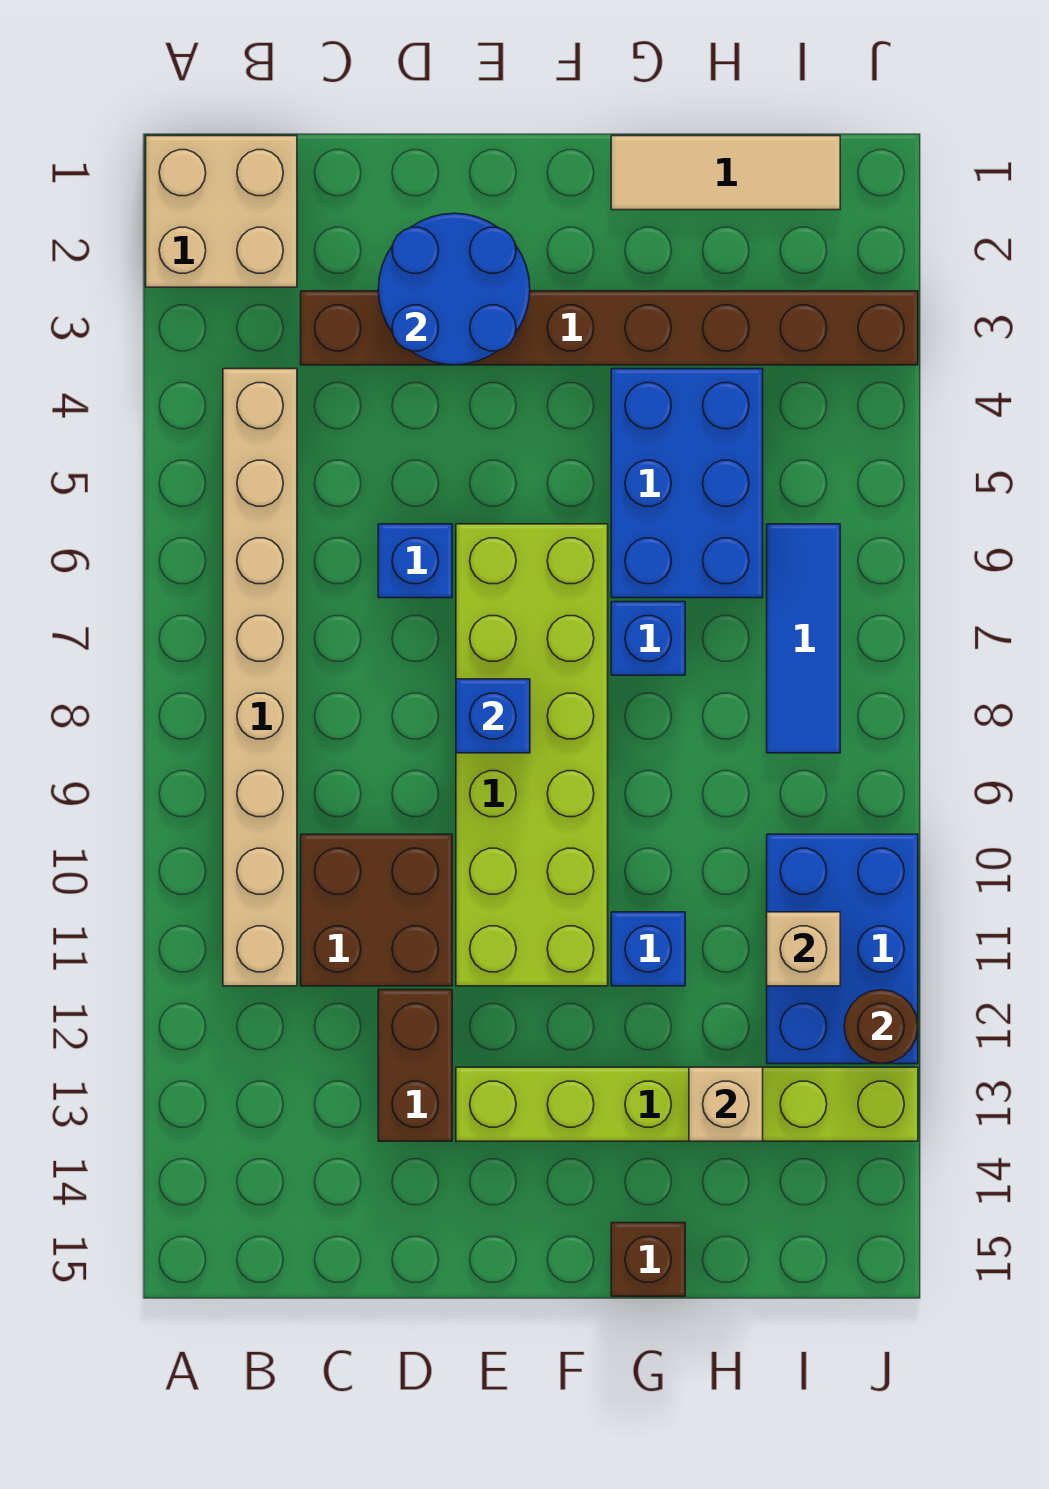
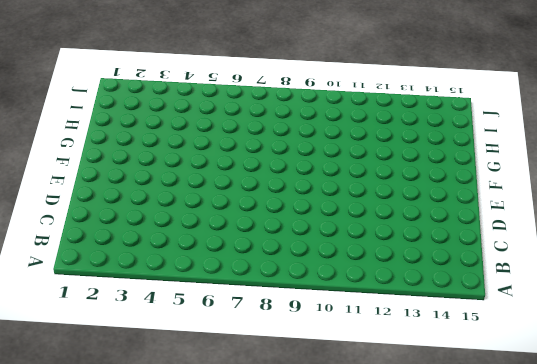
none -> tan 2x2 brick [146,136,297,287]
none -> tan 1x8 brick [223,369,297,986]
none -> brown 1x8 brick [301,291,918,365]

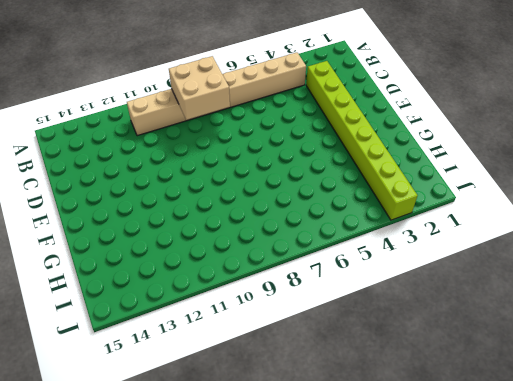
tan 2x2 brick [169,56,230,120] -> tan 2x2 brick moved to [146,136,297,287]
lime 1x8 brick [306,61,418,220] -> brown 1x8 brick [301,291,918,365]
none -> brown 2x2 brick [301,834,452,986]
none -> blue 1x1 brick [378,524,452,598]
none -> brown 1x2 brick [378,990,452,1141]

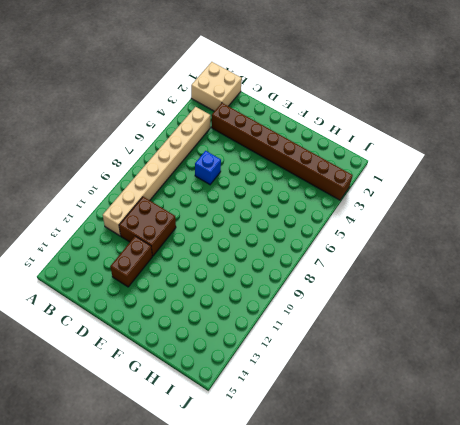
none -> lime 2x6 brick [456,524,608,986]
none -> lime 1x6 brick [456,1067,918,1141]
none -> tan 1x3 tile [611,136,840,210]

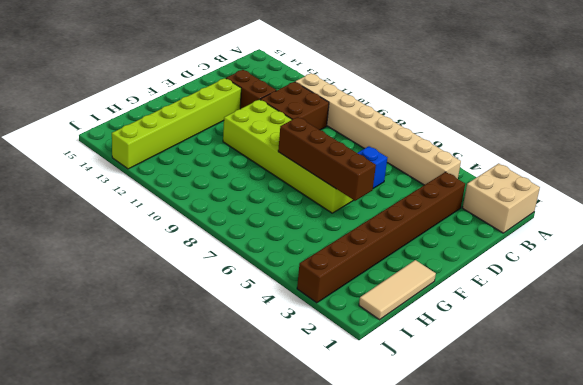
brown 1x4 brick [278,117,376,201] -> none
none -> blue 2x3 brick [611,369,763,598]
none -> blue 1x1 brick [611,602,685,675]
none -> blue 1x1 brick [611,912,685,986]

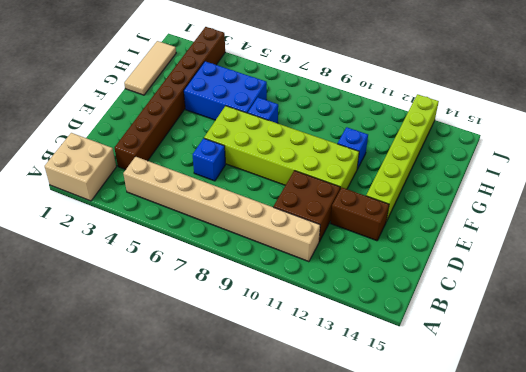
none -> brown 1x1 brick [611,1223,685,1296]
none -> blue 1x3 tile [767,524,840,753]
none -> blue 2x3 brick [767,834,918,1064]

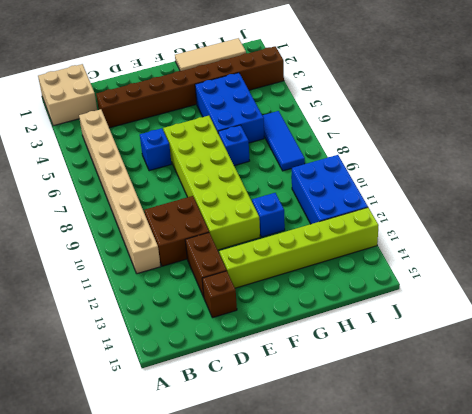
brown 1x1 brick [202,271,237,318] -> brown 1x1 brick moved to [611,1223,685,1296]
none -> blue 2x2 round brick [378,213,530,365]
none -> blue 1x1 brick [456,679,530,753]
none -> tan 1x1 brick [689,1067,763,1141]

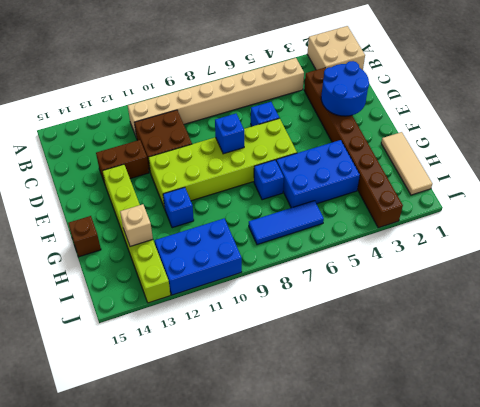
none -> tan 1x1 brick [767,912,840,986]
none -> brown 1x1 round brick [844,990,918,1064]

